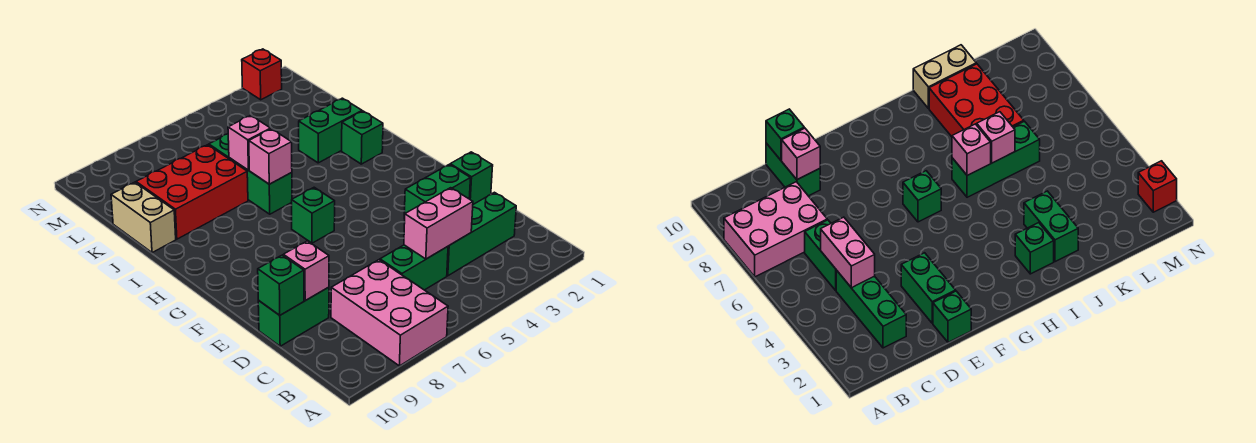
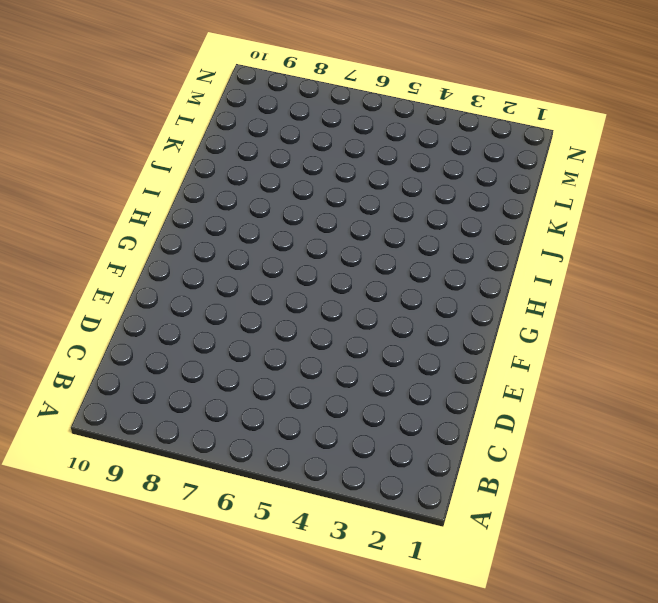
none -> pink 2x3 brick [331,260,448,366]
none -> green 1x3 brick [447,192,516,276]
none -> green 1x2 brick [380,245,448,290]

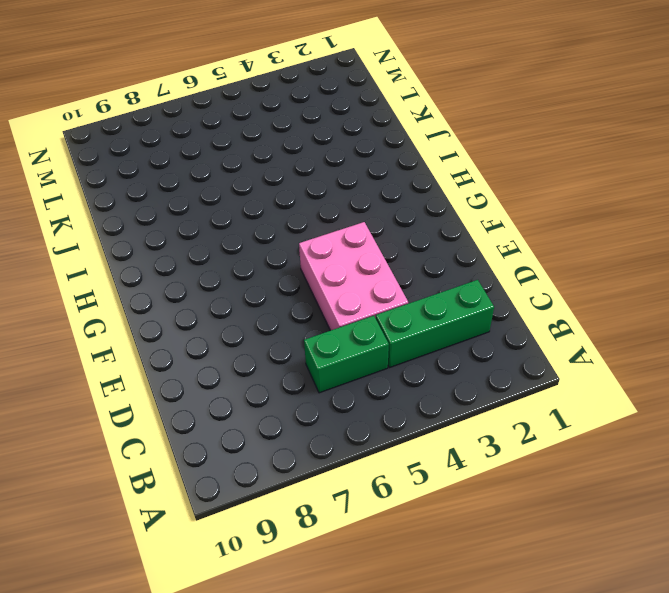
pink 2x3 brick [299,222,408,330] -> pink 2x3 brick moved to [331,260,448,366]
none -> green 1x2 brick [258,287,329,346]
none -> green 1x1 brick [450,152,493,204]
none -> green 1x2 brick [404,164,470,219]

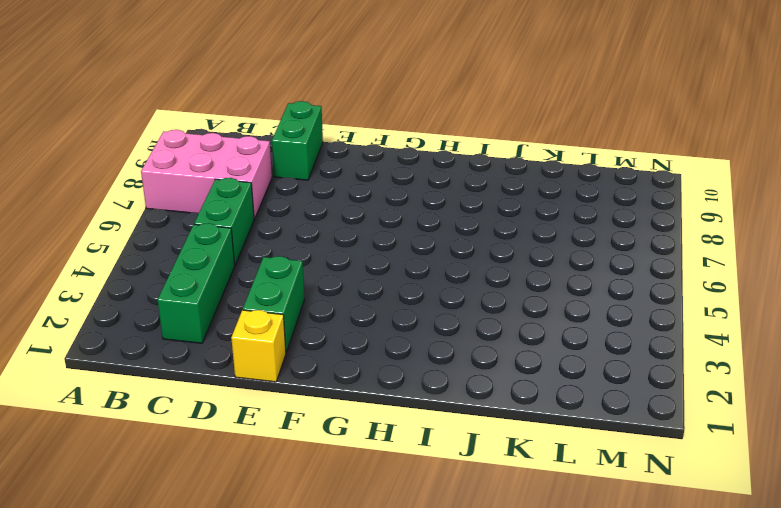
yellow 1x1 brick [231,310,286,382] -> green 1x1 brick [450,152,493,204]
none -> green 1x1 brick [292,187,335,243]
none -> green 1x1 brick [342,111,383,164]
none -> green 1x3 brick [209,134,292,214]

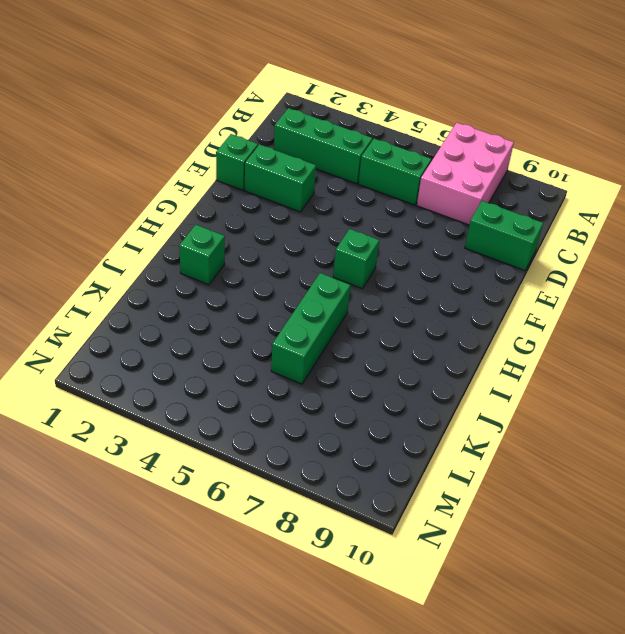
none -> green 1x2 brick [299,98,362,163]
none -> red 2x3 brick [136,145,248,239]
none -> tan 1x2 brick [111,182,176,253]

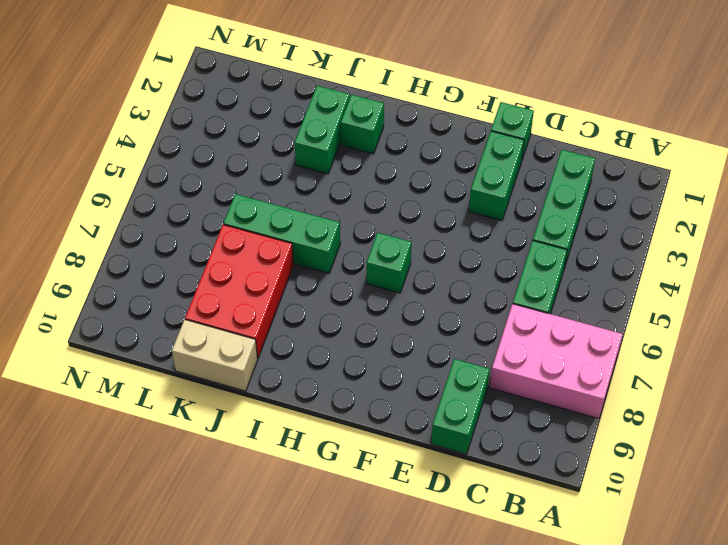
none -> red 1x1 brick [242,49,282,100]
none -> pink 1x2 brick [404,188,473,259]
none -> pink 1x1 brick [283,241,329,301]

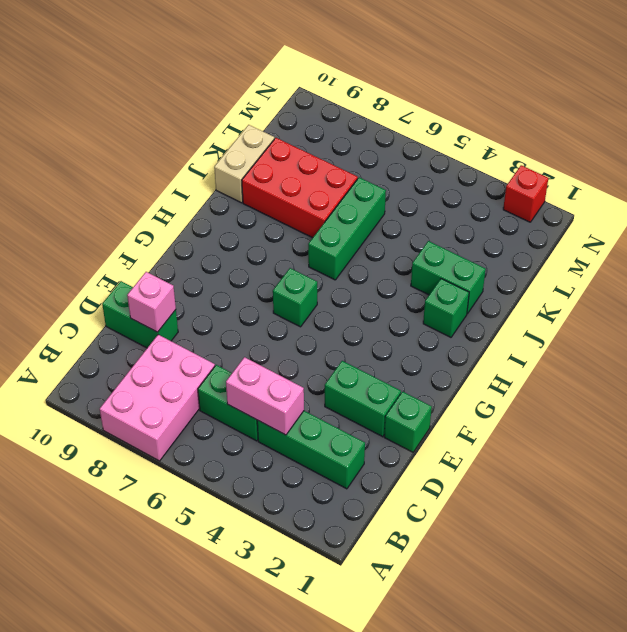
none -> green 1x1 brick [258,255,304,315]
none -> pink 1x1 brick [249,129,292,184]
none -> pink 1x1 brick [228,115,271,170]

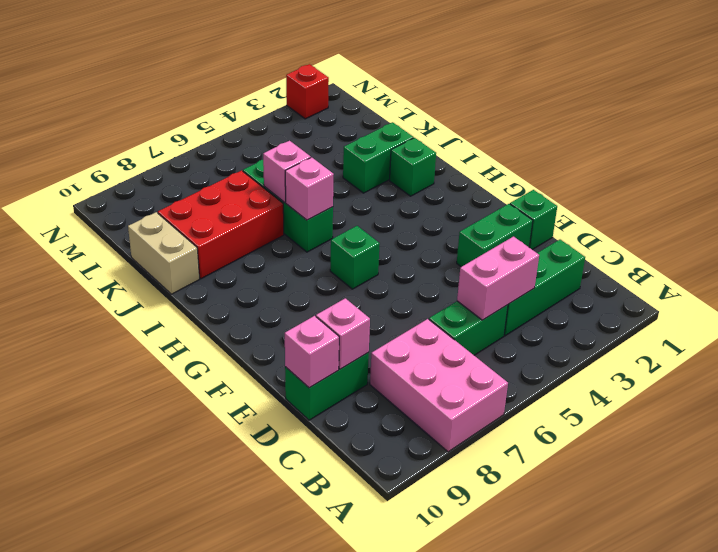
pink 1x1 brick [285,316,339,388] -> green 1x1 brick [258,255,304,315]

